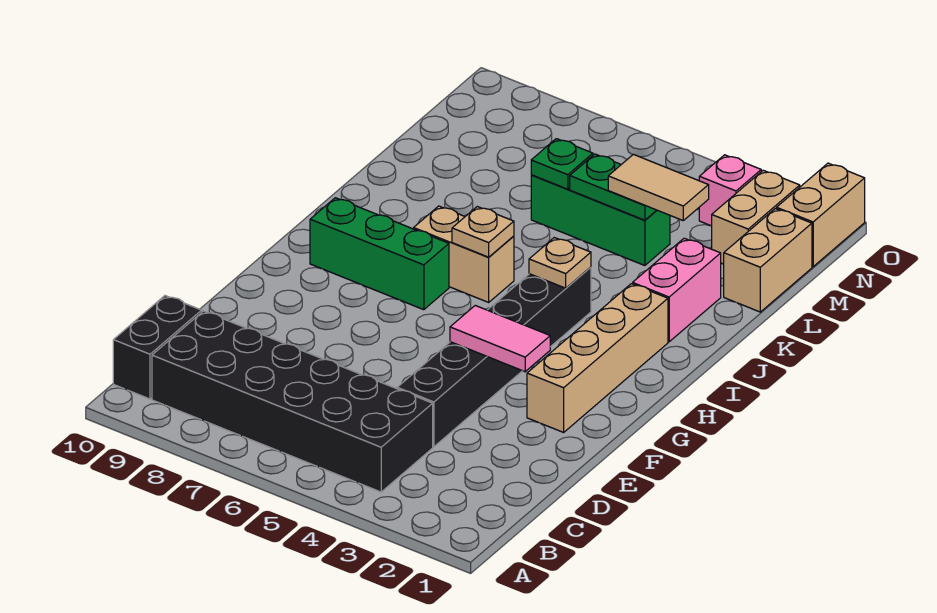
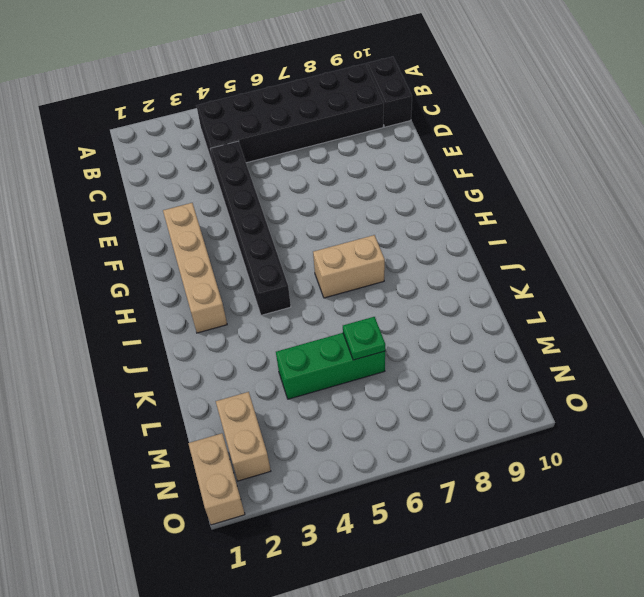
none -> green 1x3 brick [310,198,449,310]
none -> pink 1x2 brick [633,238,721,342]
none -> tan 1x2 brick [724,209,812,312]

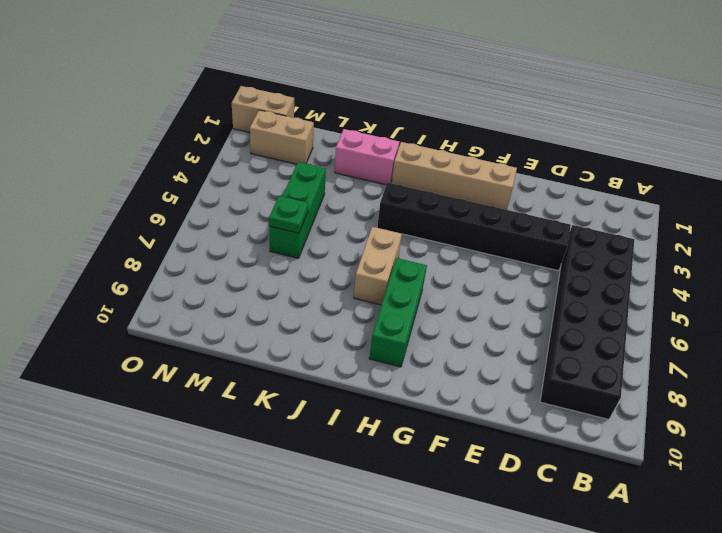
none -> black 1x2 brick [113,296,202,399]
none -> tan 1x2 brick [724,209,812,312]
none -> pink 1x1 brick [699,155,761,226]

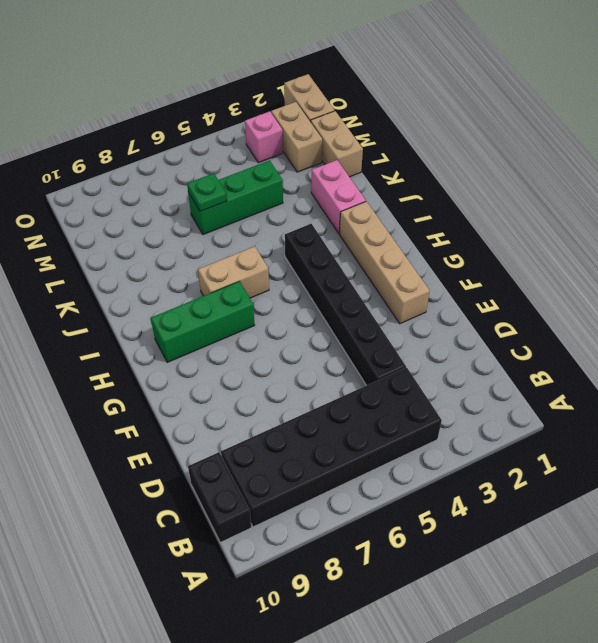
none -> pink 1x2 tile [450,306,550,372]
none -> tan 1x1 plate [529,238,591,288]
none -> tan 1x1 plate [452,207,514,257]

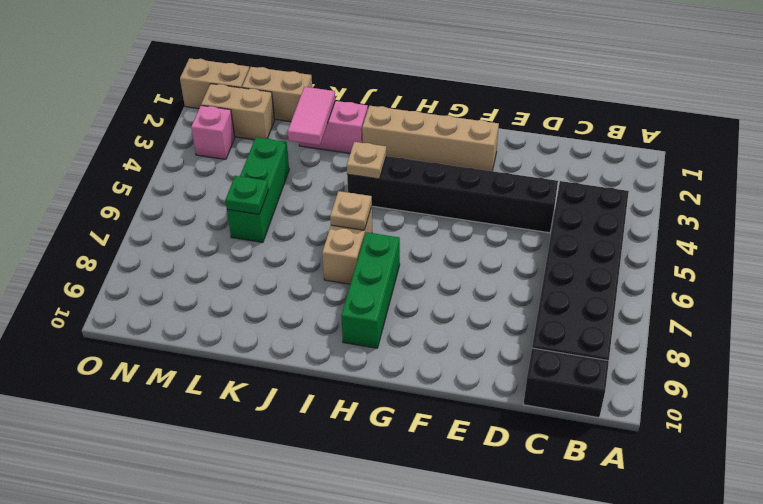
pink 1x2 tile [288,87,335,145] -> pink 1x2 tile moved to [450,306,550,372]
none -> green 1x2 plate [570,154,656,220]
none -> tan 1x2 tile [608,154,709,220]

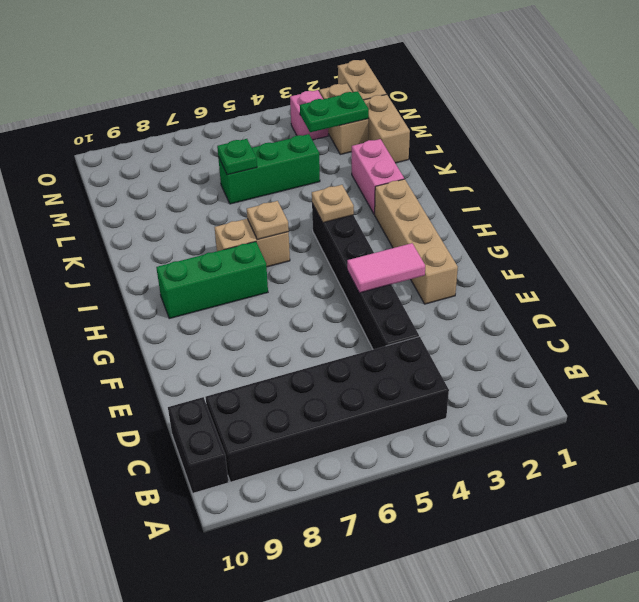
green 1x2 plate [300,91,369,132] -> green 1x2 plate moved to [570,154,656,220]
none -> tan 1x2 tile [608,154,709,220]

